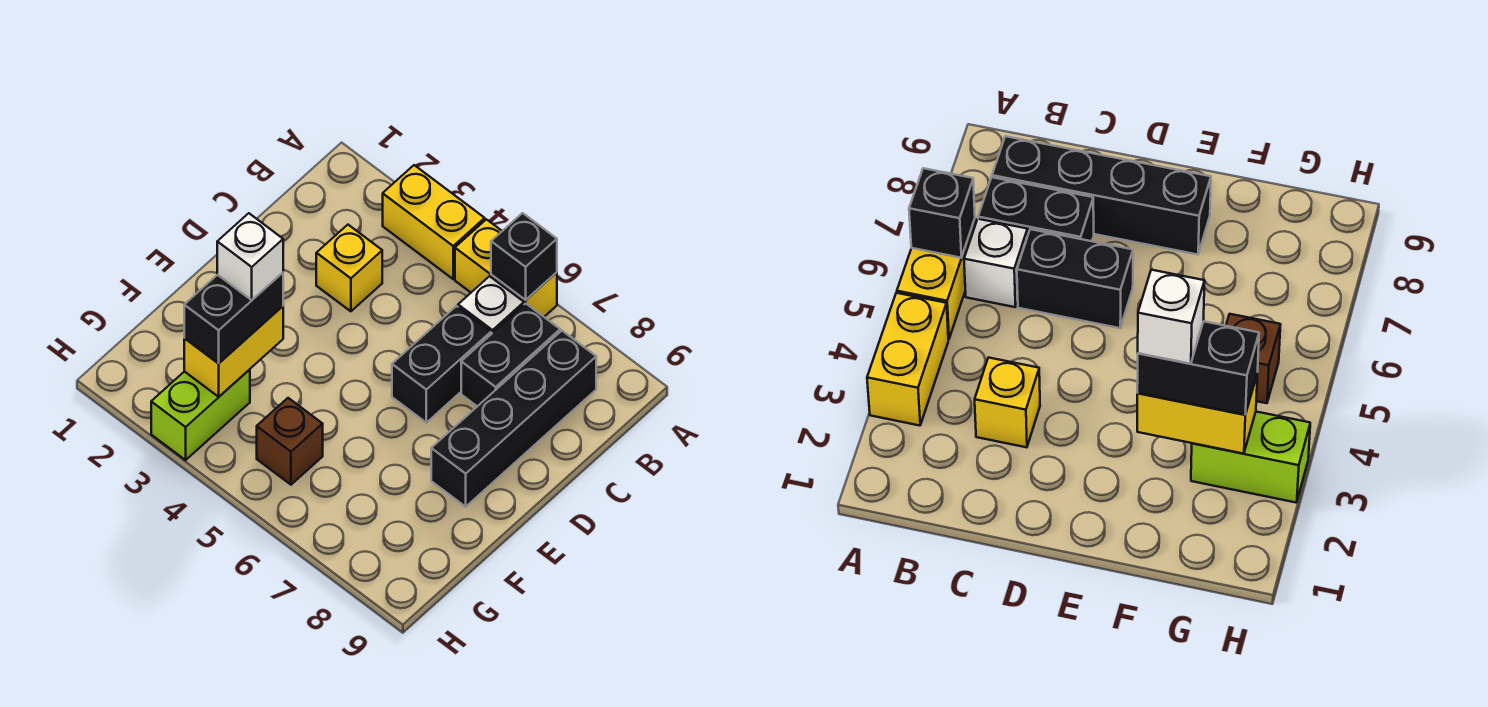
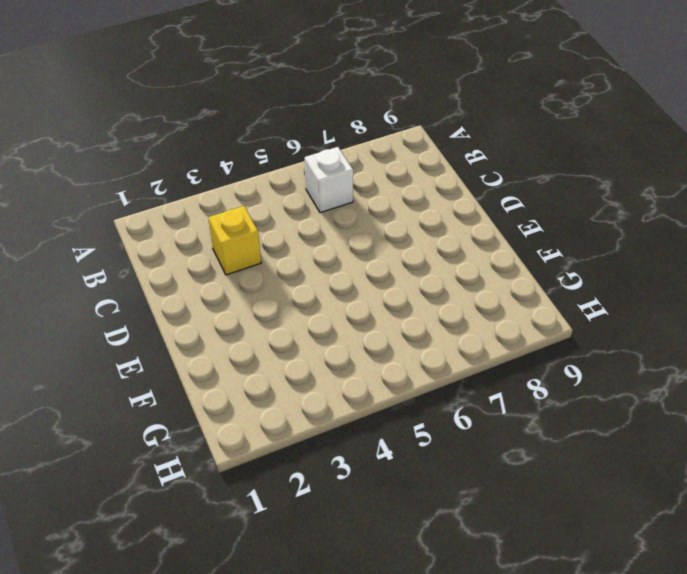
none -> yellow 1x2 brick [383,165,485,279]
none -> yellow 1x2 brick [455,219,557,317]
none -> black 1x2 brick [461,303,560,406]

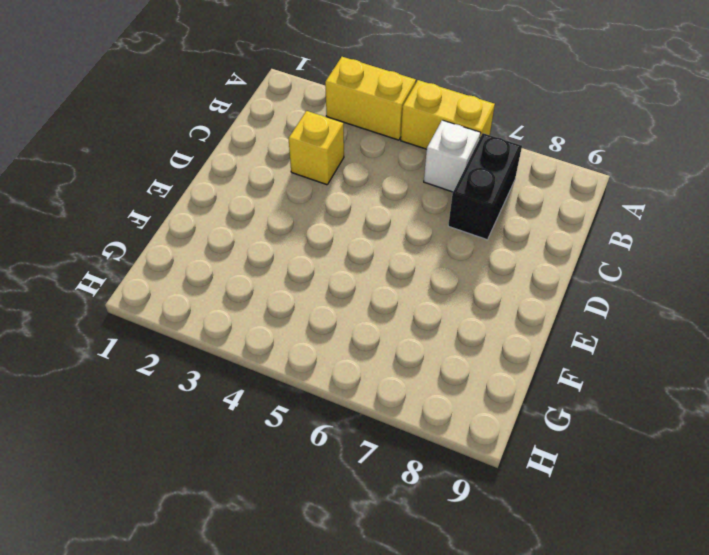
none -> black 1x4 brick [431,331,596,507]
none -> black 1x2 brick [392,306,491,423]
none -> lime 1x2 brick [151,369,250,460]

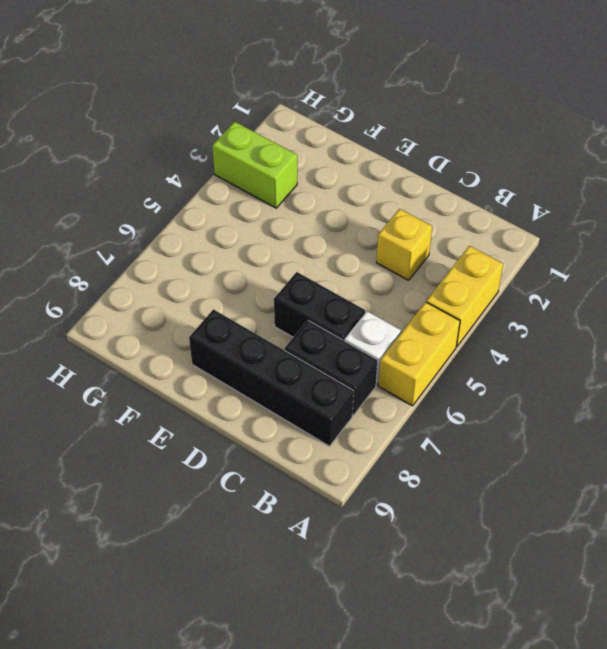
none -> brown 1x1 brick [257,398,323,485]
none -> black 1x1 brick [491,213,557,300]
none -> yellow 1x2 brick [184,306,283,397]

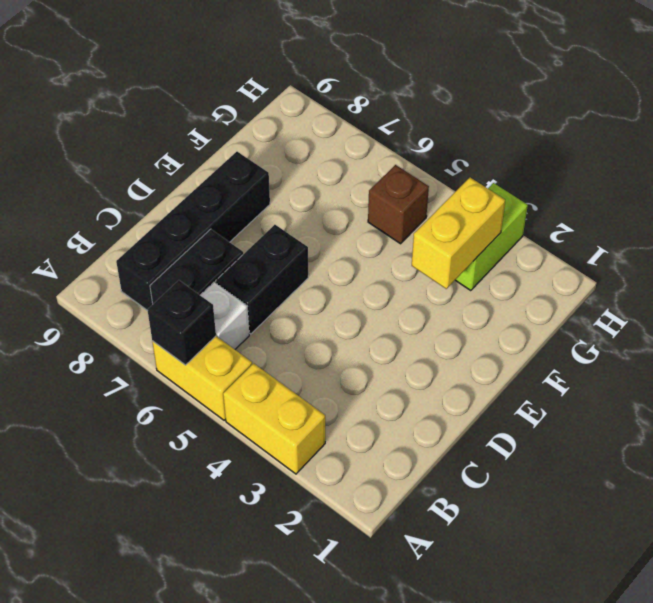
none -> yellow 1x1 brick [316,225,382,311]
none -> black 1x2 brick [184,273,283,363]
none -> white 1x1 brick [217,213,283,300]

